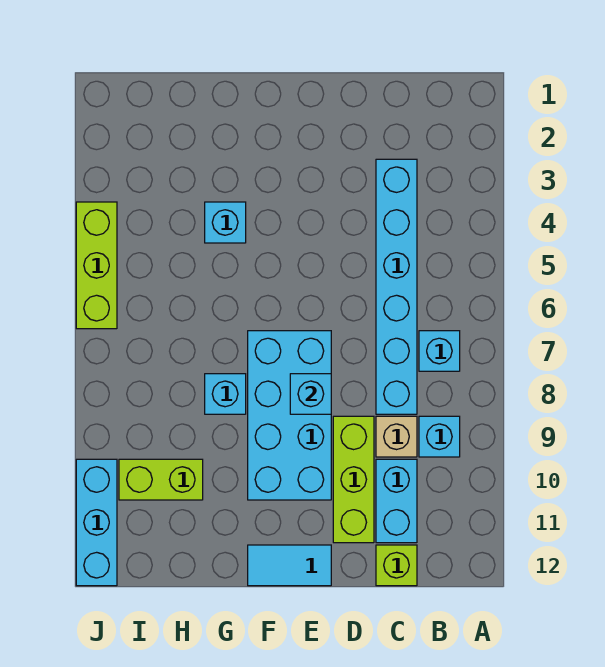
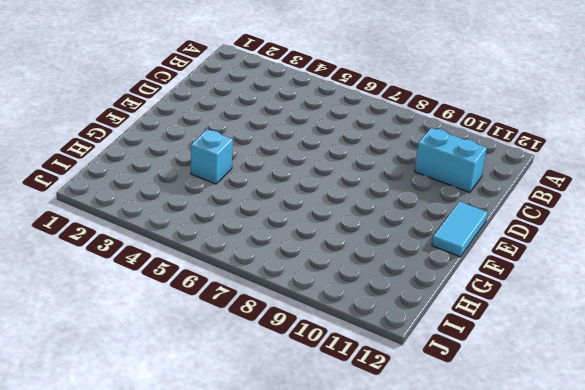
none -> cyan 1x1 brick [419,331,460,371]
none -> cyan 1x1 brick [419,416,460,457]
none -> cyan 1x6 brick [376,159,417,414]

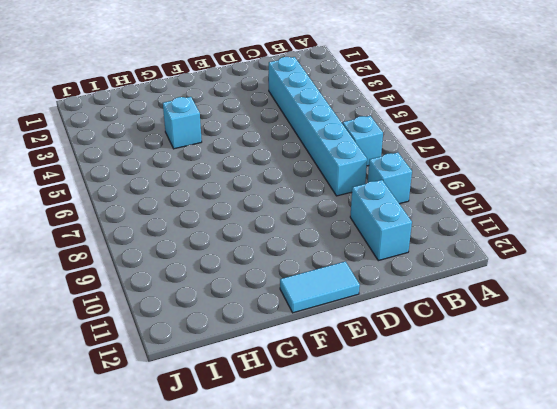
none -> tan 1x1 brick [376,416,417,457]
none -> lime 1x1 brick [376,545,417,586]
none -> lime 1x3 brick [333,416,374,543]

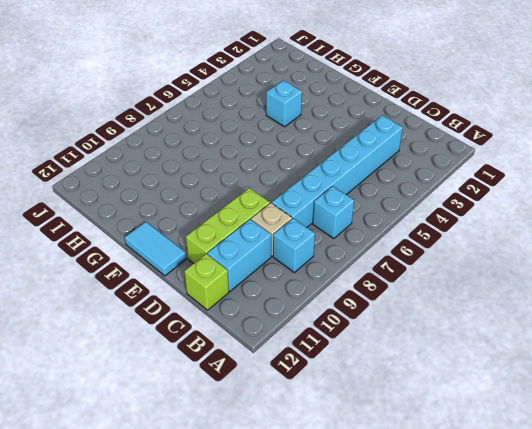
none -> cyan 2x4 brick [248,331,331,500]
none -> cyan 1x1 brick [205,374,246,414]
none -> lime 1x2 brick [119,459,203,500]

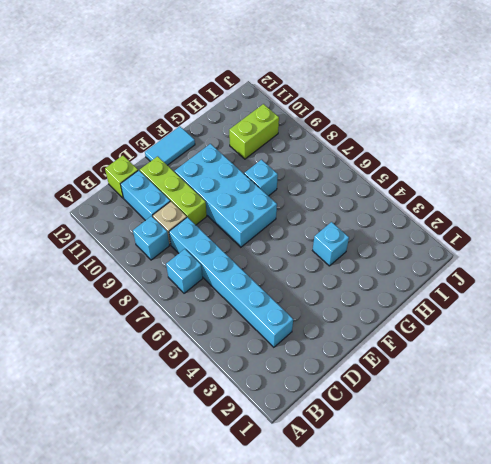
none -> lime 1x3 brick [76,202,117,329]
none -> cyan 1x3 brick [76,459,117,586]
none -> cyan 1x1 brick [290,374,331,414]

